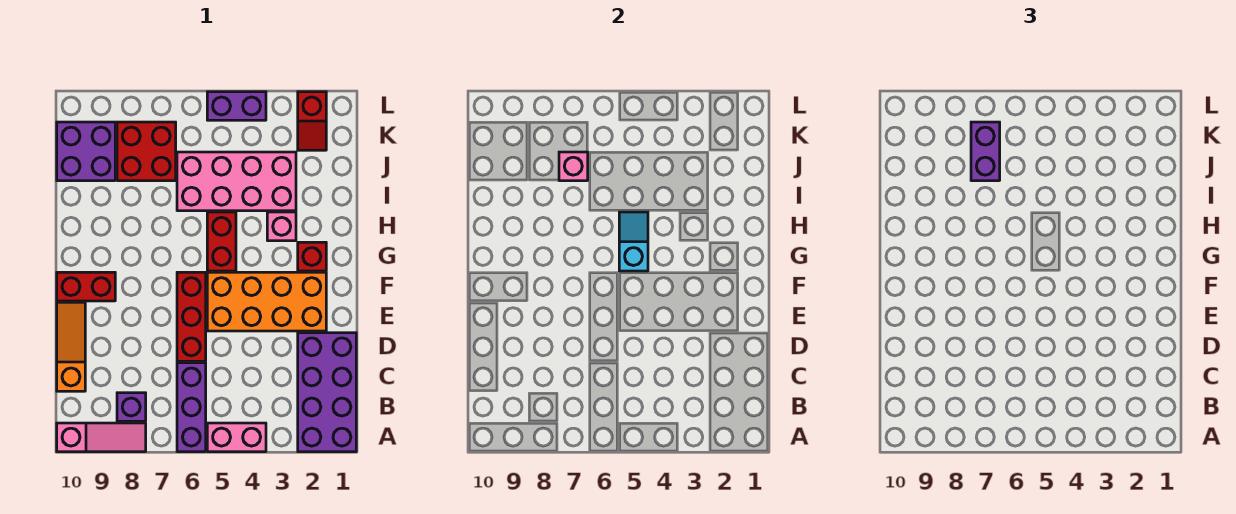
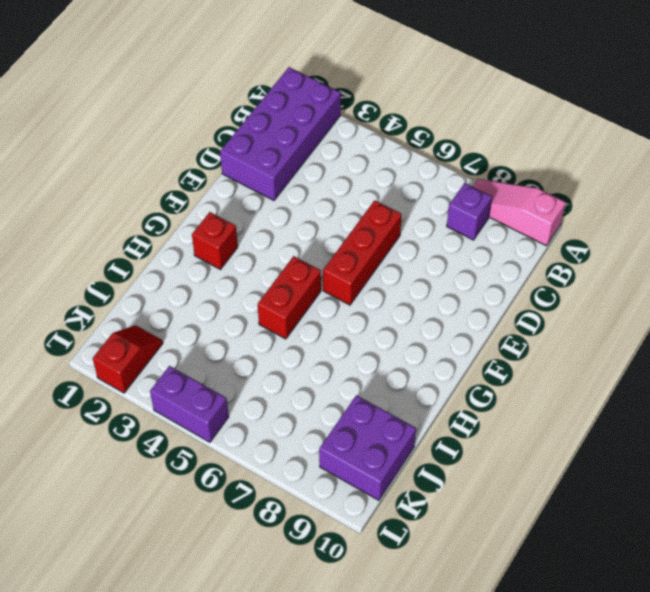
none -> pink 1x2 brick [207,423,266,452]
none -> purple 1x3 brick [177,363,206,452]
none -> orange 1x3 slope [57,302,85,391]

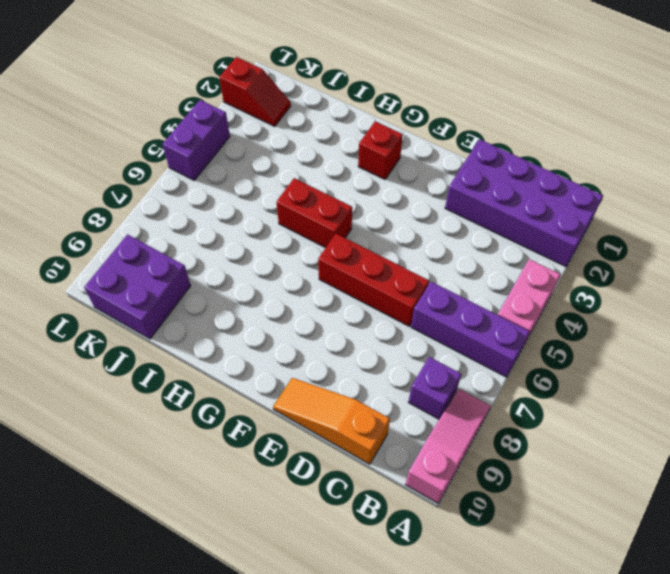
none -> orange 2x4 brick [207,272,326,331]
none -> red 1x2 brick [57,272,115,301]
none -> pink 1x1 brick [267,212,296,241]

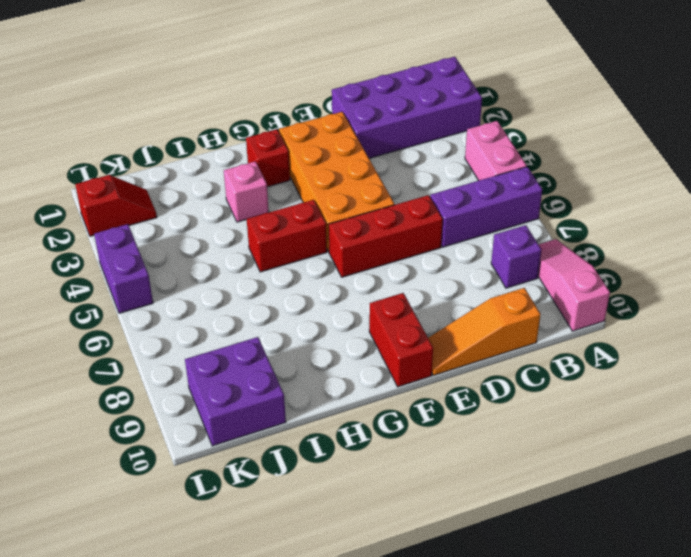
none -> pink 2x4 brick [177,152,296,211]
none -> red 2x2 brick [117,122,176,181]
none -> cyan 1x2 slope [619,212,648,271]

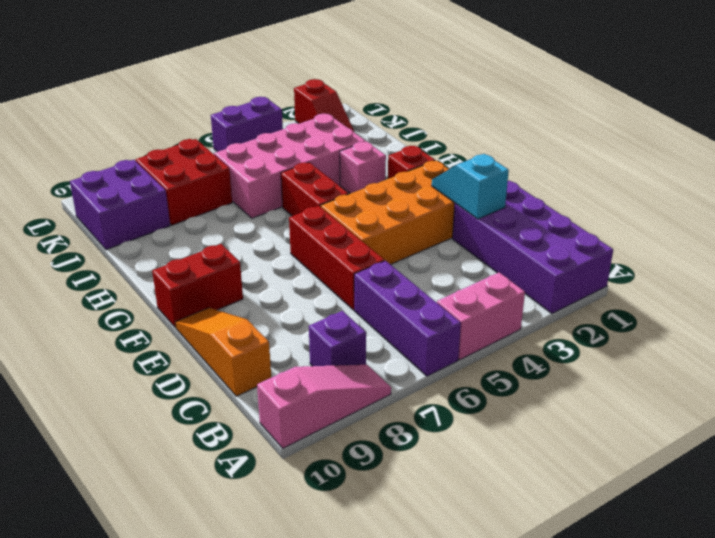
cyan 1x2 slope [432,154,509,219] -> cyan 1x2 slope moved to [619,212,648,271]
none -> pink 1x1 brick [559,152,588,181]
none -> purple 1x2 brick [971,122,1000,181]

